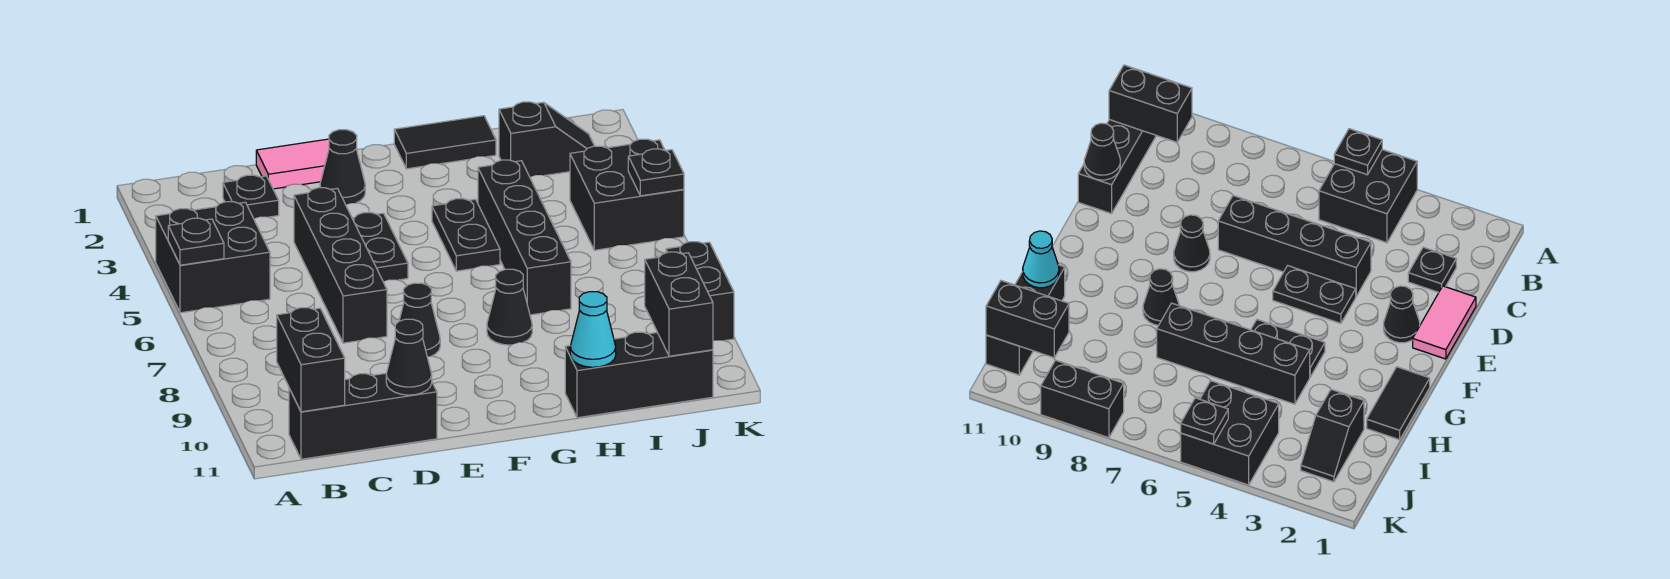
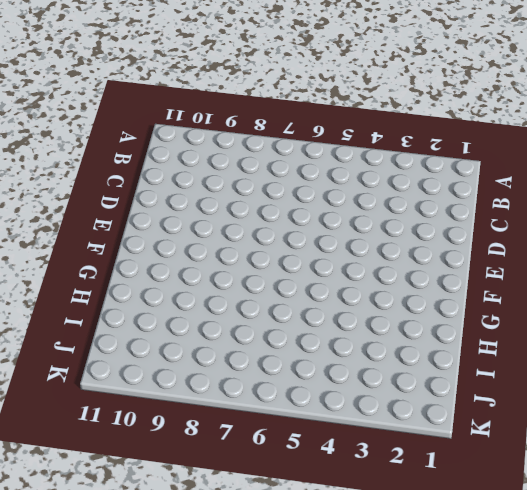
none -> black 2x2 brick [156,202,270,313]
none -> black 1x3 brick [289,373,437,459]
none -> black 1x1 plate [223,175,279,218]

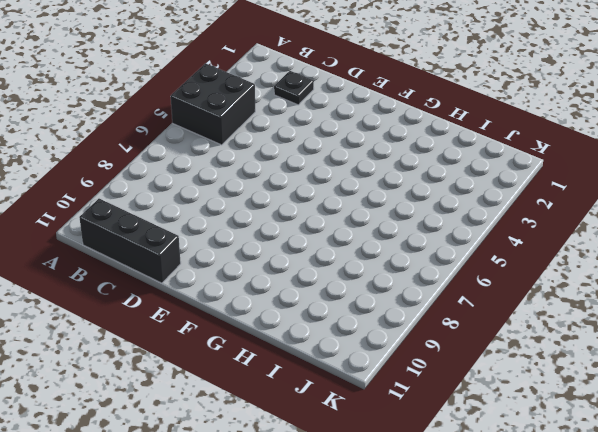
none -> pink 1x2 tile [256,139,329,189]
none -> black 1x4 brick [294,188,387,343]
none -> black 1x1 cone [320,130,365,205]

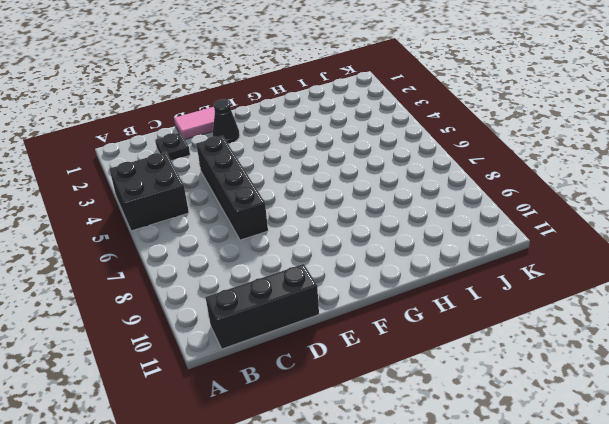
none -> black 1x2 plate [352,213,408,281]
none -> black 1x1 cone [399,283,440,356]
none -> black 1x2 tile [394,116,496,169]

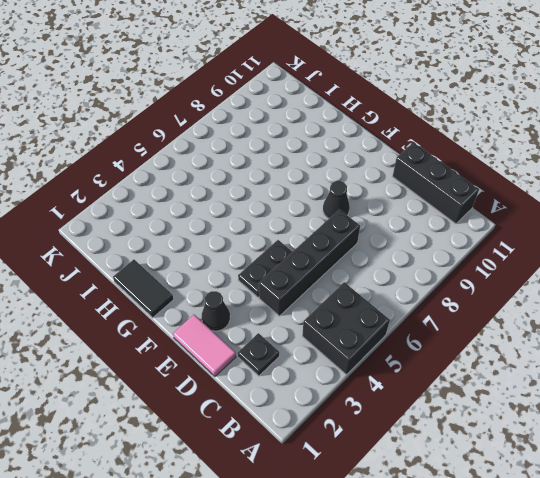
none -> black 1x2 plate [432,199,500,271]
none -> black 1x1 cone [487,269,532,345]
none -> black 1x4 brick [478,160,571,315]

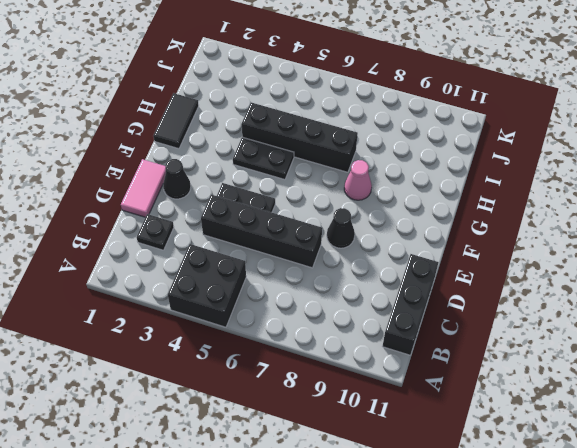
pink 1x1 cone [344,160,372,200] -> black 1x1 cone [487,269,532,345]
none -> black 1x3 brick [565,332,713,418]
none -> black 1x2 slope [499,102,594,177]
none -> black 2x2 brick [570,139,684,250]

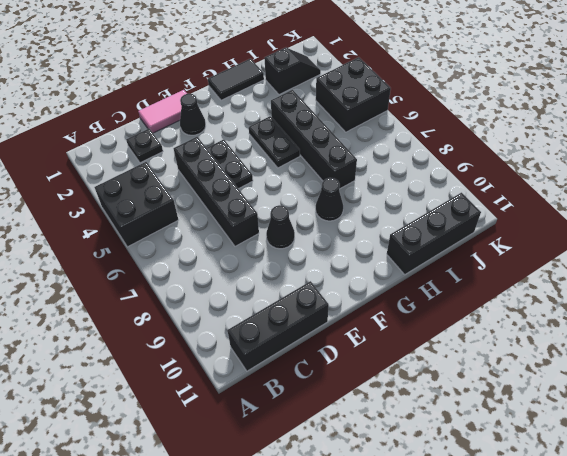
none -> black 1x2 brick [666,242,734,341]
none -> black 1x1 plate [168,218,224,265]
none -> black 1x2 brick [277,308,345,412]

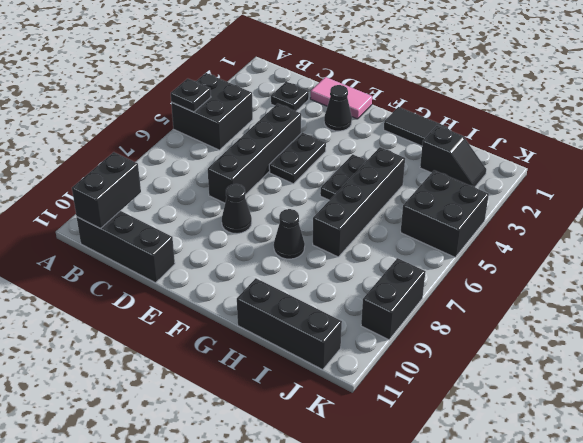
none -> black 1x1 cone [386,319,432,395]
none -> cyan 1x1 cone [570,292,616,367]
none -> black 1x2 brick [645,252,713,356]

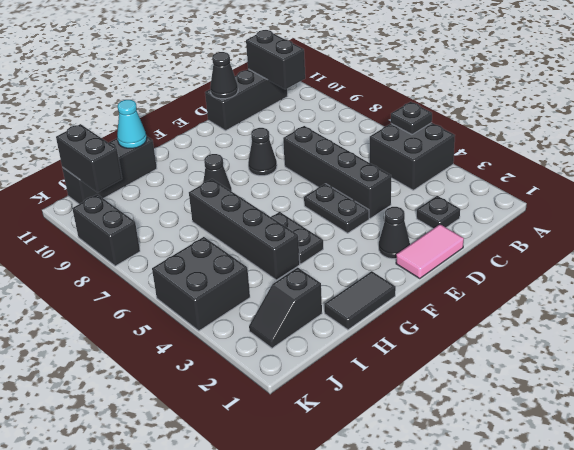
none -> black 1x1 plate [628,149,684,196]

